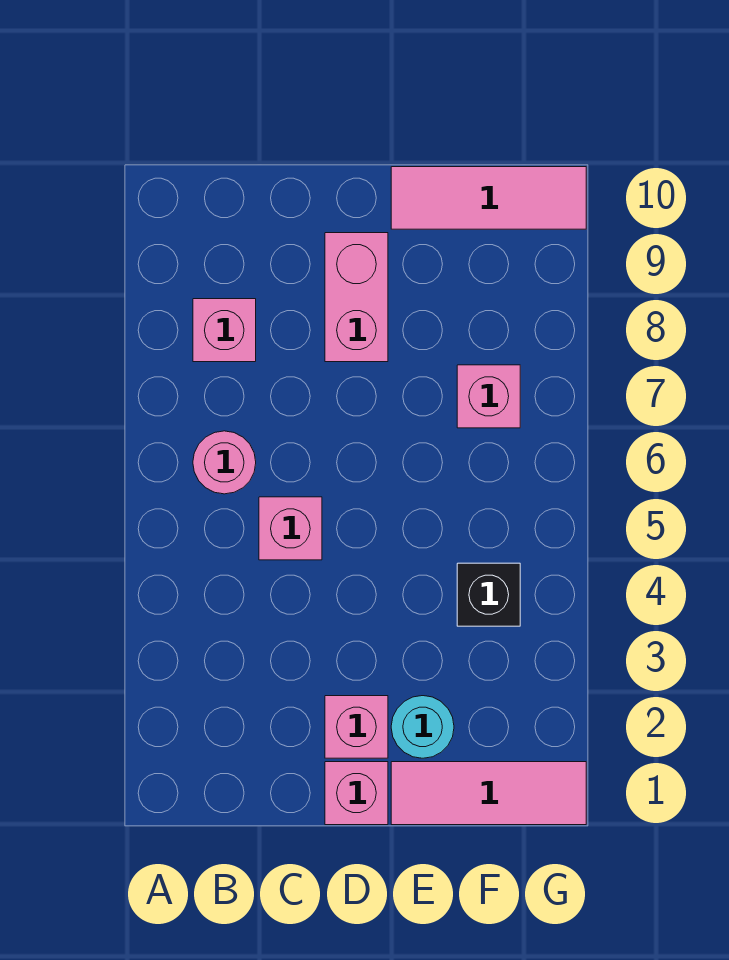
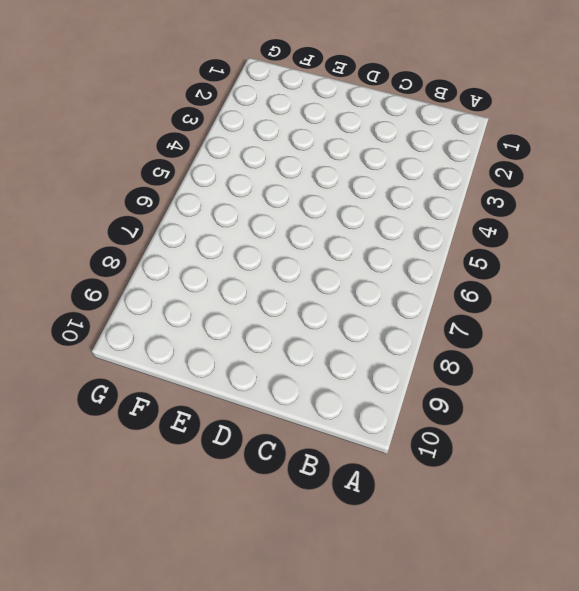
none -> pink 1x1 round brick [193,431,256,494]
none -> pink 1x1 brick [193,299,256,362]

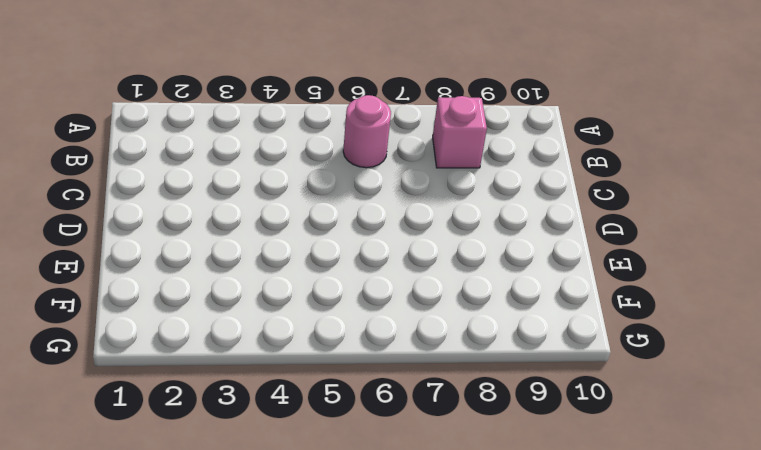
none -> pink 1x1 brick [259,497,322,560]
none -> pink 1x1 brick [325,762,388,825]

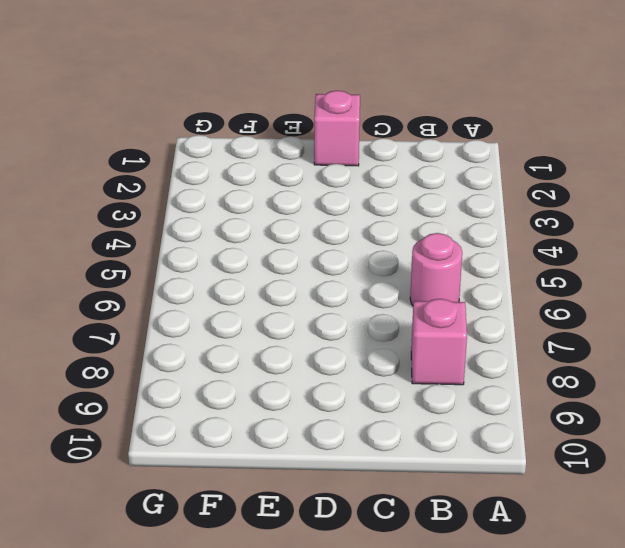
none -> pink 1x1 brick [259,497,322,560]
none -> pink 1x1 brick [325,696,388,758]

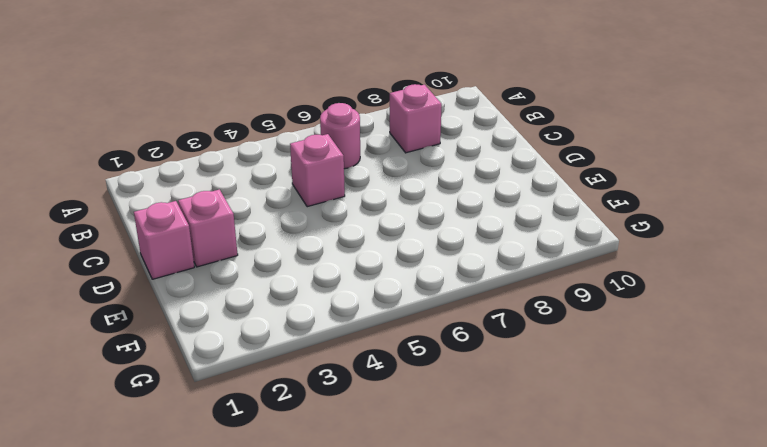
none -> pink 1x2 brick [325,233,388,362]
none -> pink 1x3 tile [391,762,586,825]

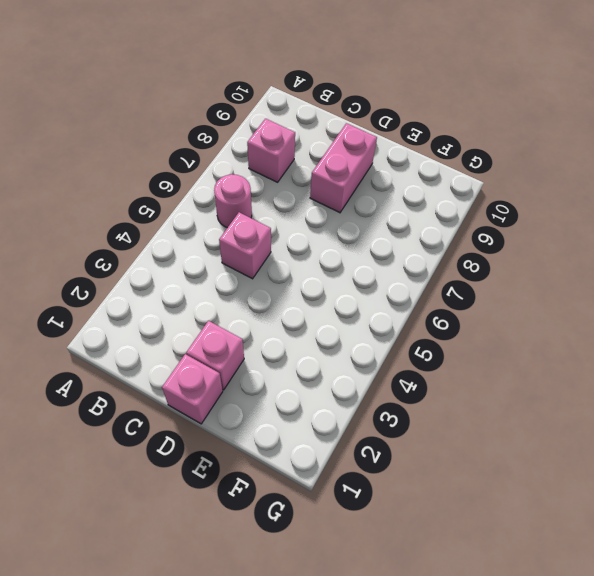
none -> pink 1x3 tile [391,762,586,825]
none -> cyan 1x1 round brick [391,696,454,758]

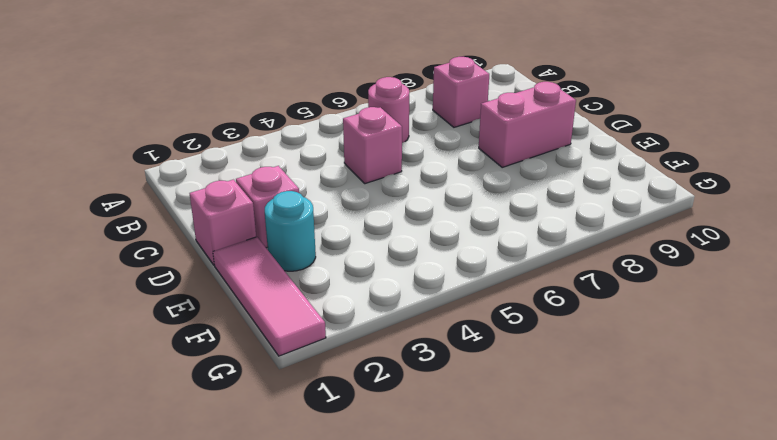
none -> pink 1x3 tile [391,167,586,229]
none -> black 1x1 brick [457,563,520,626]

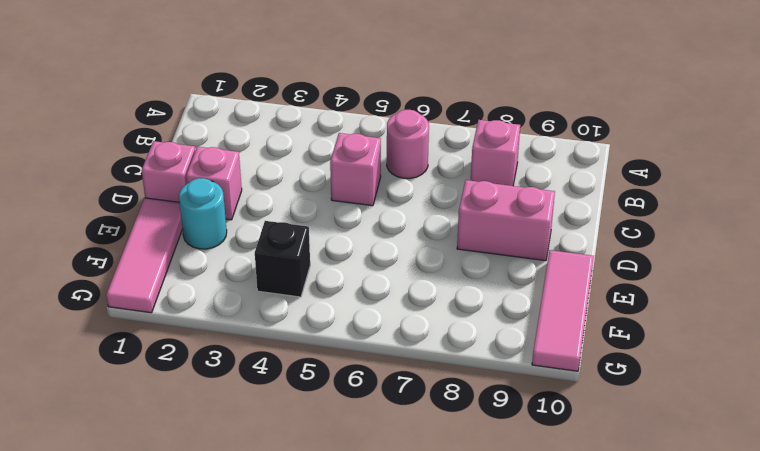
none -> pink 1x1 brick [457,365,520,428]

